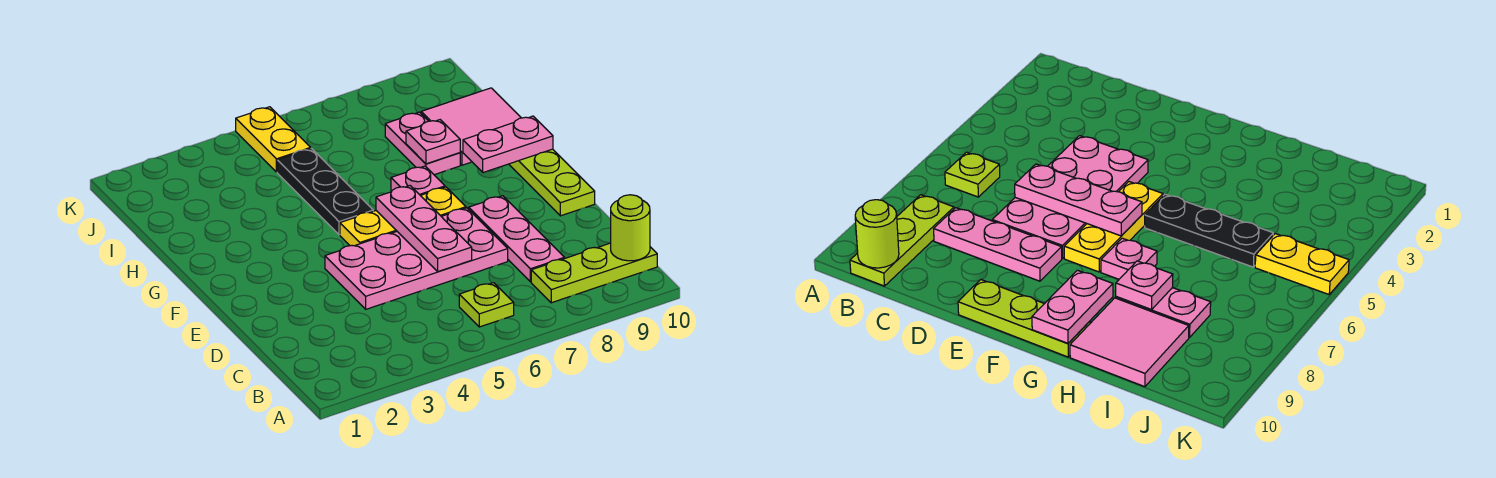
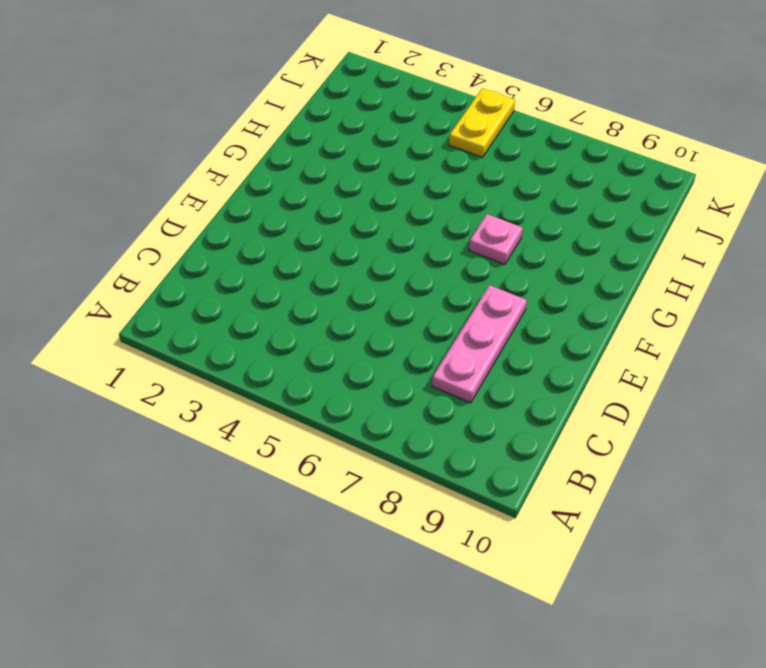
none -> lime 1x1 plate [459,283,514,327]
none -> lime 1x3 plate [531,243,657,303]
none -> pink 2x4 plate [325,208,508,309]

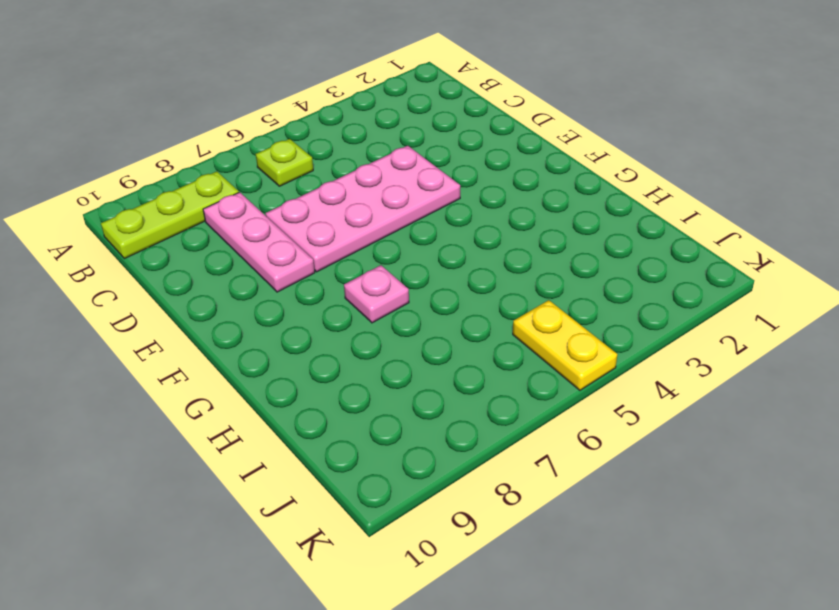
none -> lime 1x3 plate [509,149,595,216]
none -> yellow 1x3 plate [340,187,466,246]
none -> black 1x3 plate [277,149,373,235]

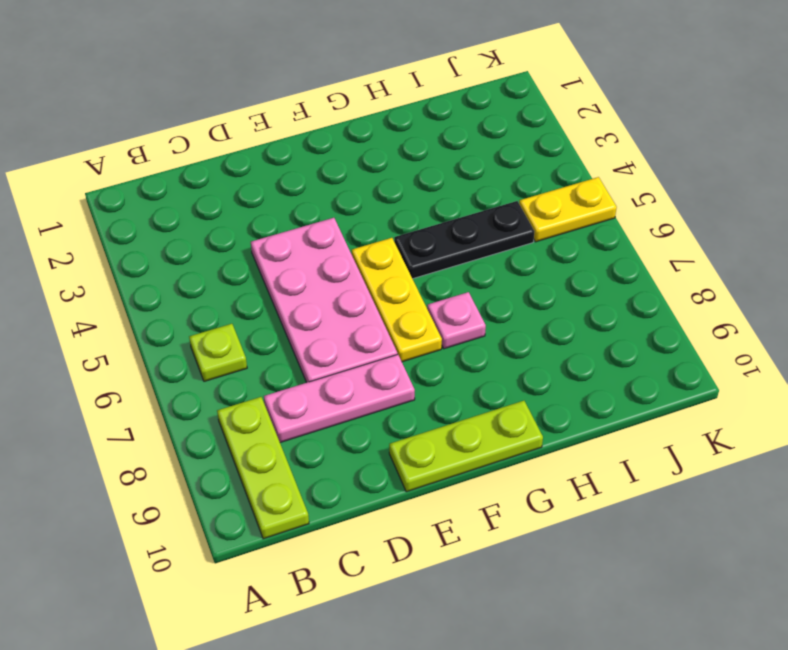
none -> pink 1x2 plate [385,112,460,175]
none -> pink 2x2 tile [421,88,521,165]
none -> lime 1x1 round brick [611,195,650,261]

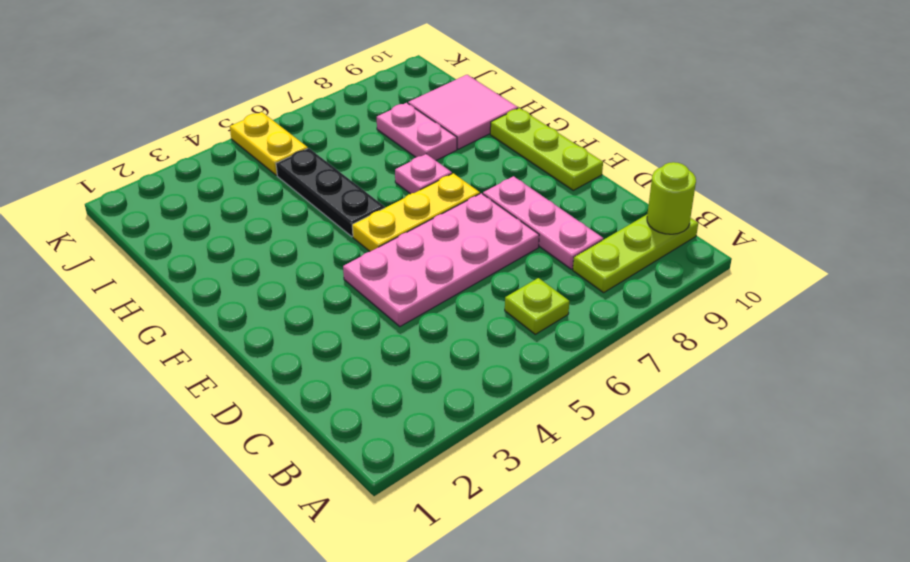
none -> pink 1x3 plate [376,186,472,271]
none -> pink 1x2 plate [463,116,553,173]
none -> pink 1x1 plate [406,120,460,164]

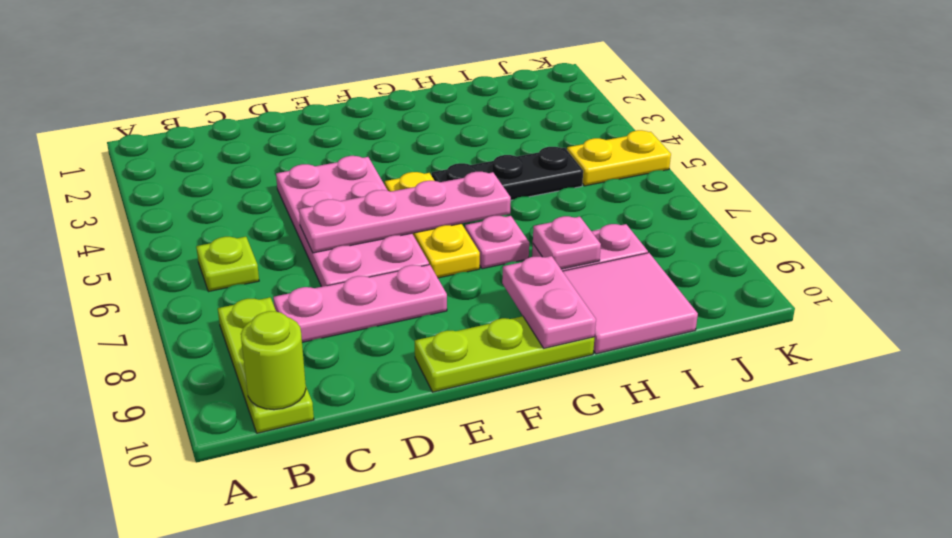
pink 1x4 plate [299,172,511,253] -> pink 1x3 plate [376,186,472,271]

